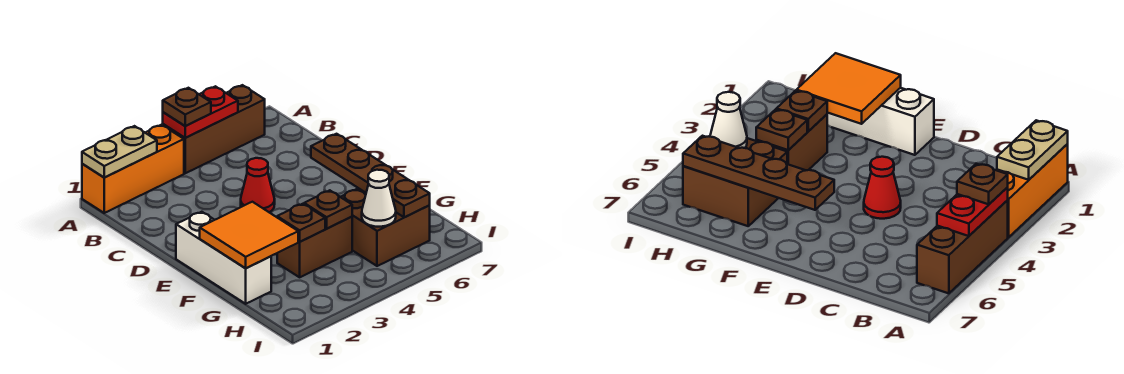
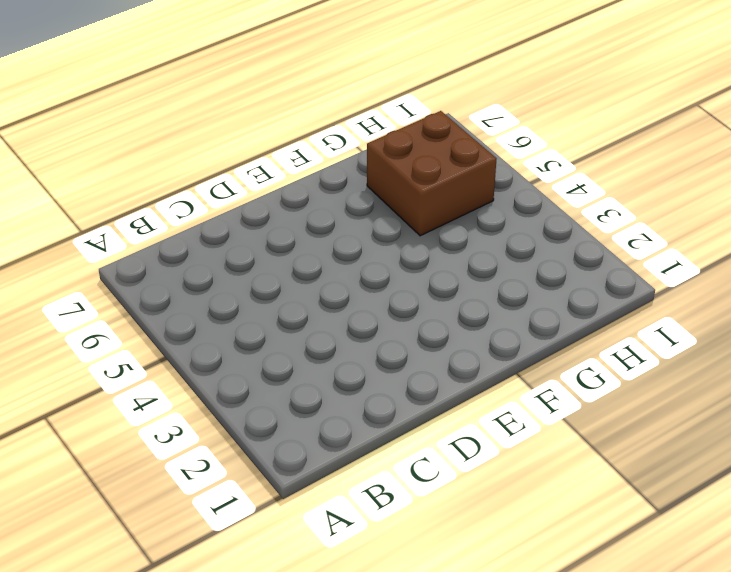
none -> orange 1x3 brick [82,125,184,213]
none -> brown 1x3 brick [163,85,265,173]
none -> red 1x1 cone [241,158,275,212]

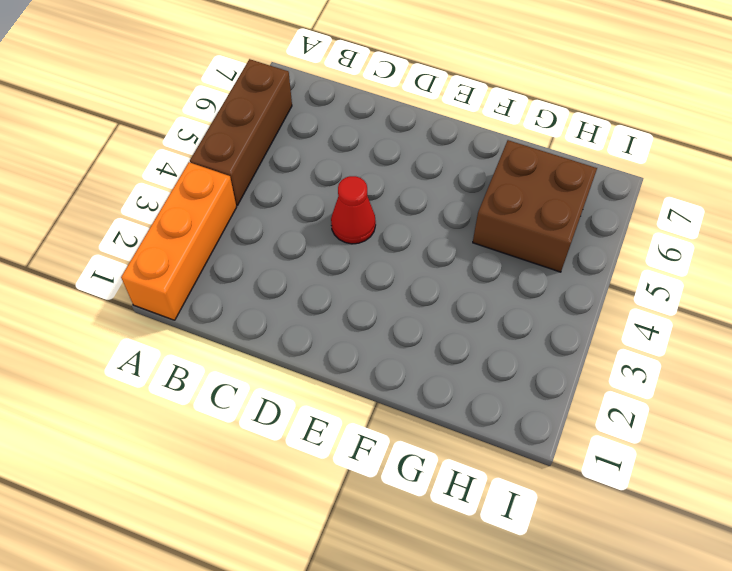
none -> white 1x3 brick [176,212,271,304]
none -> brown 1x2 brick [277,217,352,277]
none -> tan 1x2 plate [82,126,157,178]

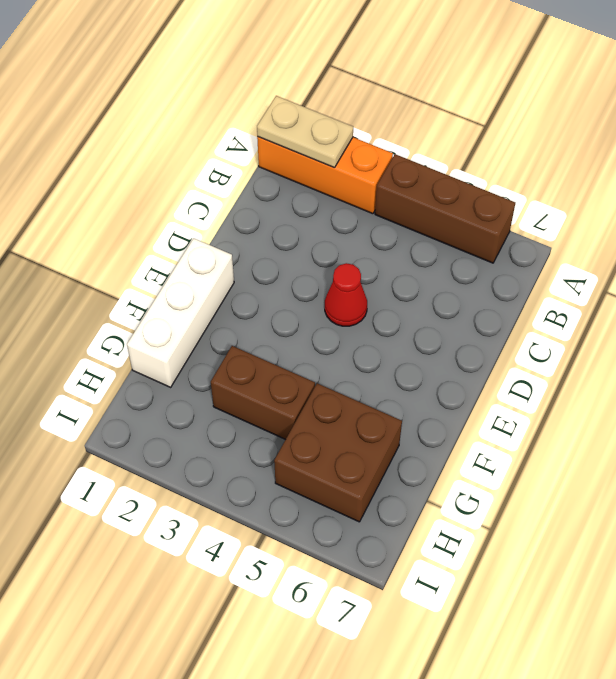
none -> red 1x2 plate [163,86,238,138]
none -> brown 1x4 plate [311,134,430,217]
none -> orange 2x2 tile [200,202,298,268]

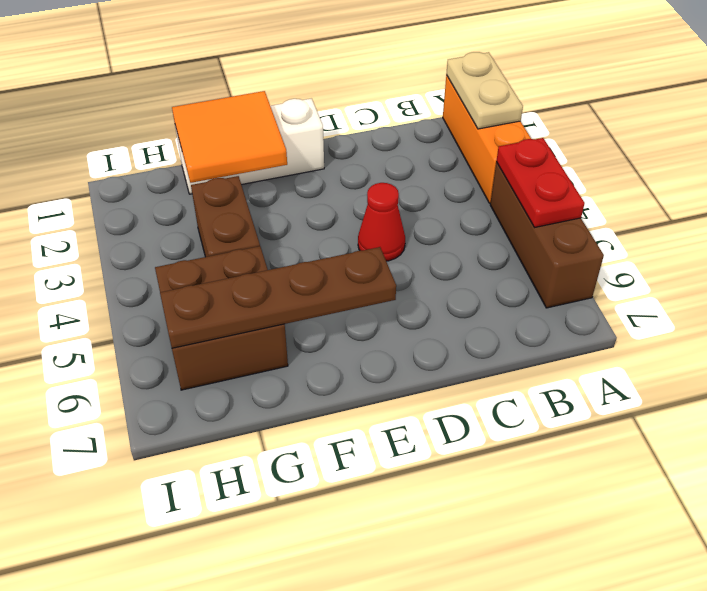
none -> brown 1x1 plate [277,204,325,242]
none -> brown 1x1 plate [304,190,352,229]
none -> white 1x1 cone [362,170,396,227]

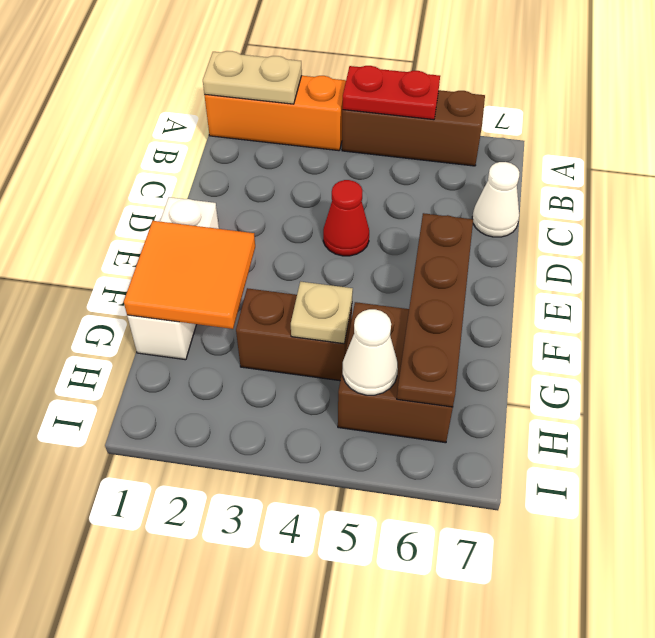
white 1x1 cone [472,162,520,237] -> none
tan 1x1 plate [291,282,353,344] -> brown 1x1 plate [304,190,352,229]
none -> brown 1x1 plate [277,204,325,242]
none -> brown 1x1 plate [163,88,211,126]

